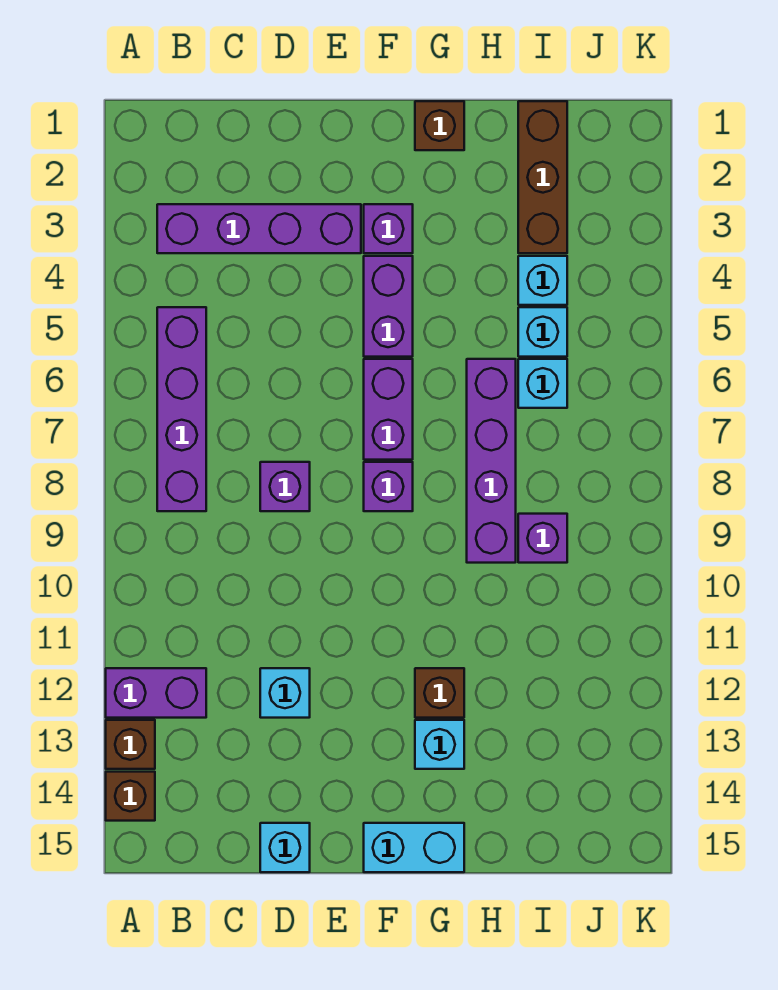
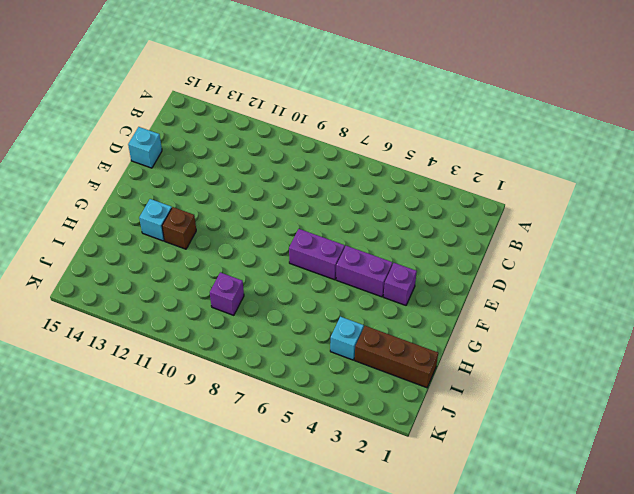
none -> purple 1x2 brick [106,668,206,718]
none -> brown 1x1 brick [106,720,155,769]
none -> brown 1x1 brick [106,772,155,821]

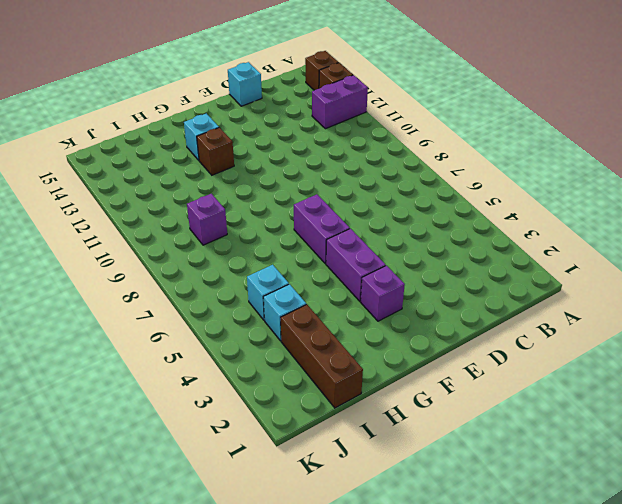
none -> purple 1x4 brick [157,204,361,253]
none -> purple 1x4 brick [157,307,206,511]
none -> purple 1x1 brick [260,462,310,511]

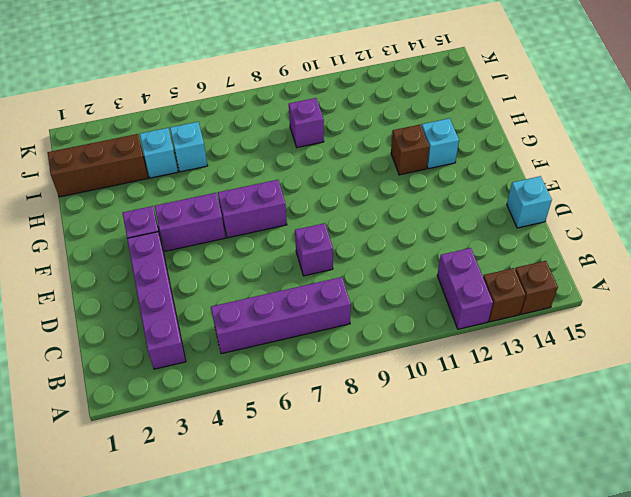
none -> cyan 1x1 brick [260,668,310,718]
none -> purple 1x1 brick [364,462,413,511]
none -> cyan 1x2 brick [364,823,464,872]

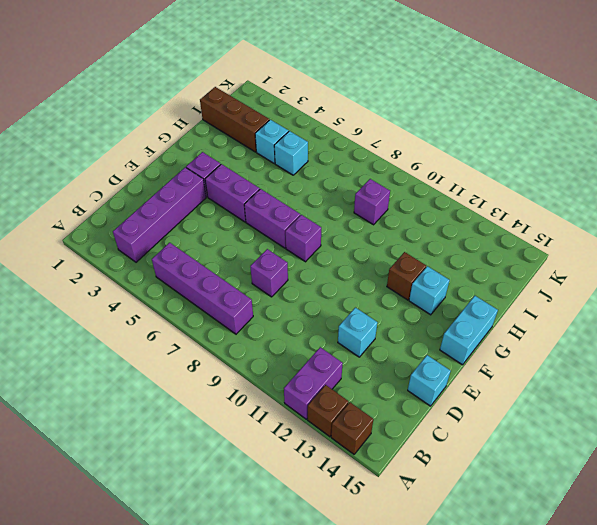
none -> brown 1x1 brick [415,101,464,150]
none -> purple 1x4 brick [467,359,516,563]
none -> cyan 1x1 brick [518,359,567,408]

